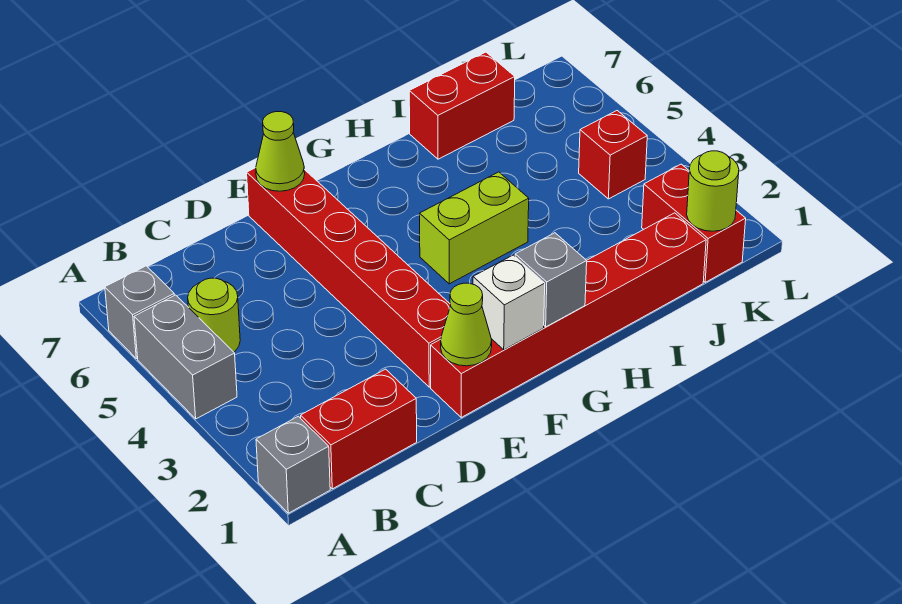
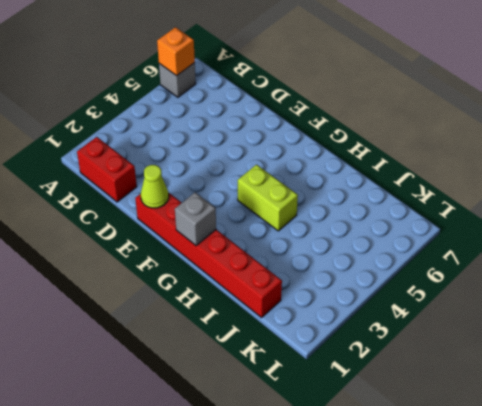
orange 1x1 brick [157,27,195,76] -> none
none -> grey 1x1 brick [256,416,330,513]
none -> grey 1x2 brick [134,295,237,419]
none -> lime 1x1 round brick [188,278,240,352]

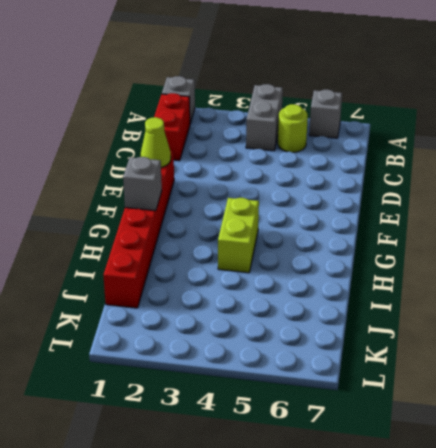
grey 1x2 brick [246,84,283,151] -> grey 1x2 brick turned to [134,295,237,419]
none -> red 1x6 brick [247,168,451,387]
none -> red 1x2 brick [409,52,515,159]
none -> red 1x2 brick [642,164,746,282]

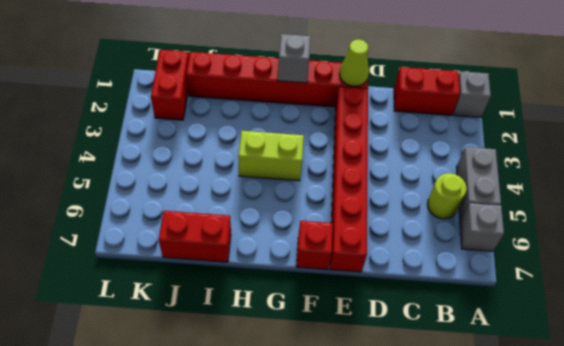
red 1x1 brick [296,221,333,270] -> red 1x1 brick moved to [579,111,647,199]
none -> lime 1x1 cone [256,112,305,191]
none -> white 1x1 brick [473,255,545,350]
none -> lime 1x1 round brick [687,151,739,231]

